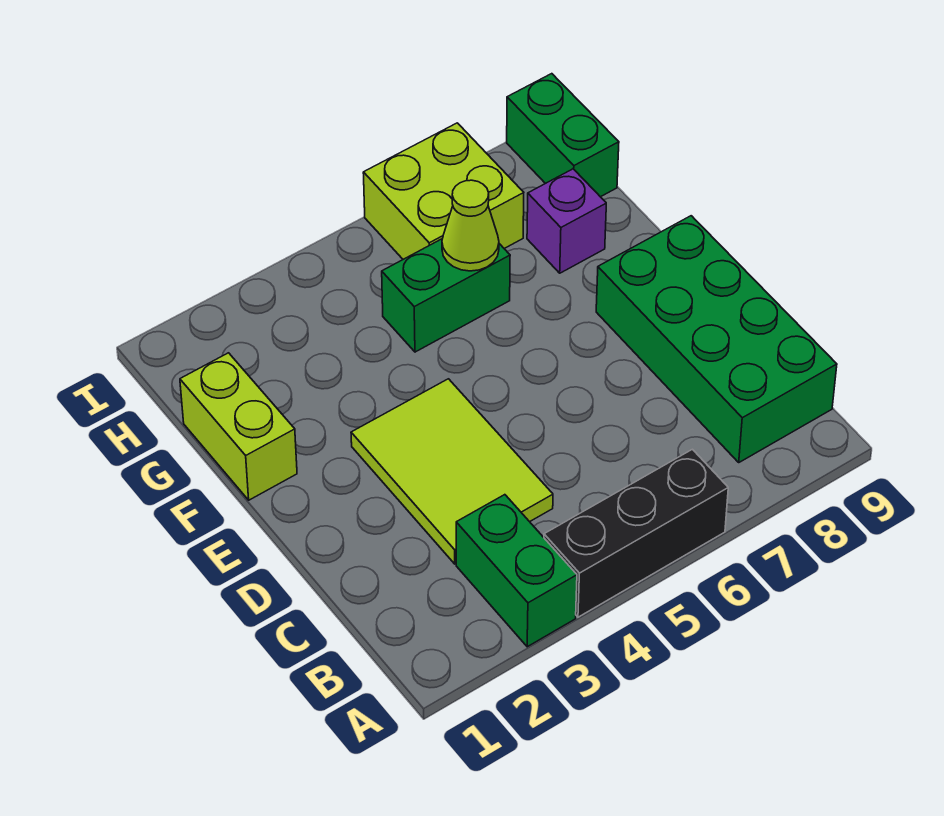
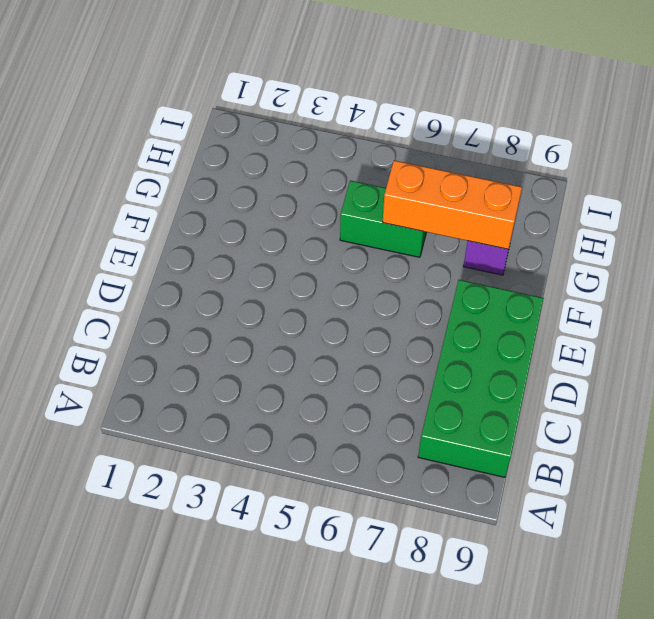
orange 1x3 brick [383,160,522,249] -> lime 1x1 cone [442,180,499,271]
none -> green 1x2 brick [456,495,577,647]
none -> black 1x3 brick [544,449,728,617]

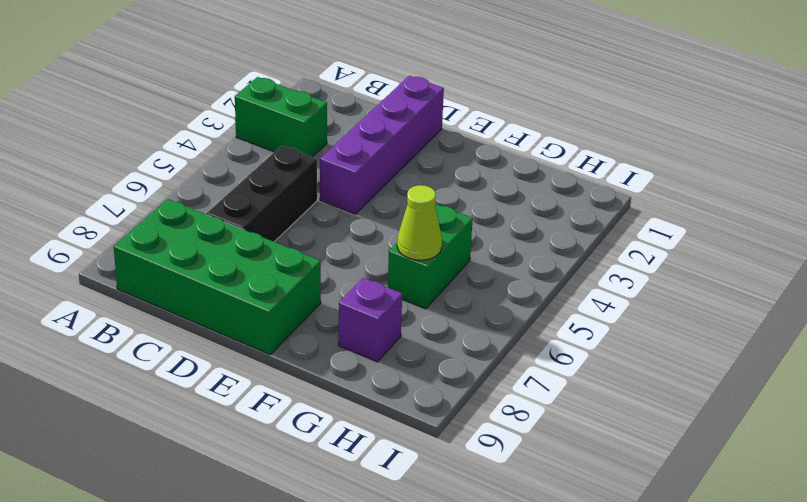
black 1x3 brick [207,146,317,242] -> black 1x3 brick moved to [544,449,728,617]
purple 1x4 brick [320,76,444,214] -> lime 2x3 tile [351,379,553,564]
none -> lime 1x2 brick [180,353,297,500]
none -> lime 2x2 brick [363,123,524,259]

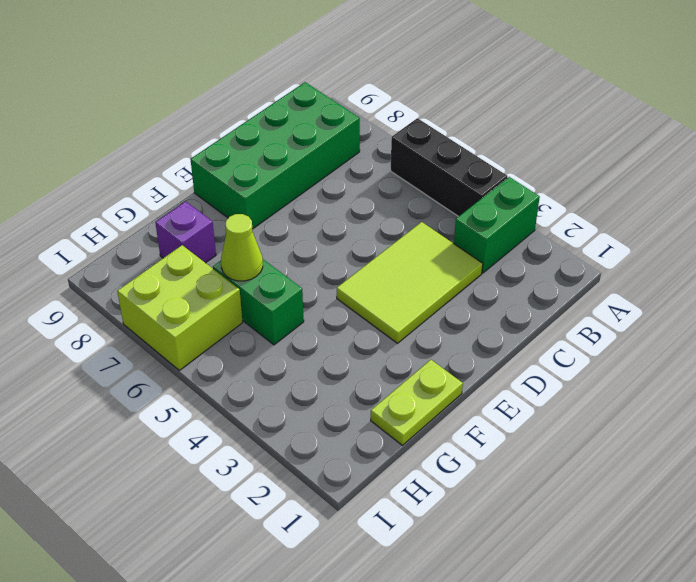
lime 1x2 plate [371,360,463,445] -> lime 1x2 brick [180,353,297,500]
none -> green 1x2 brick [507,74,619,197]

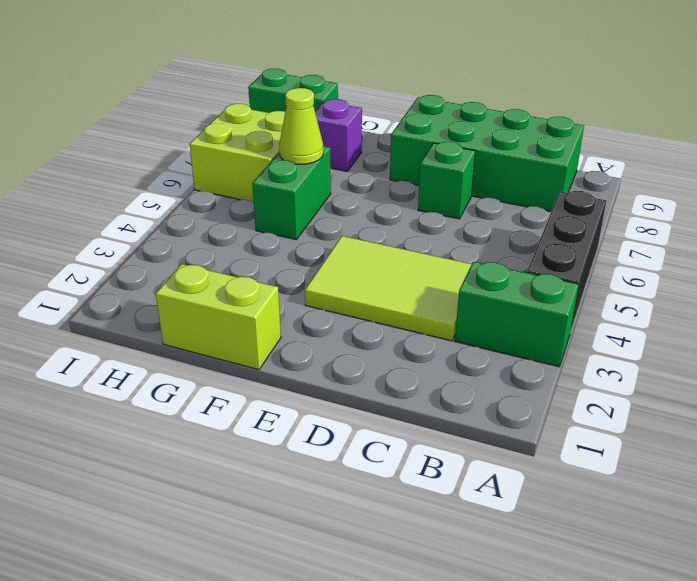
green 1x1 brick [418,142,475,219] -> none

